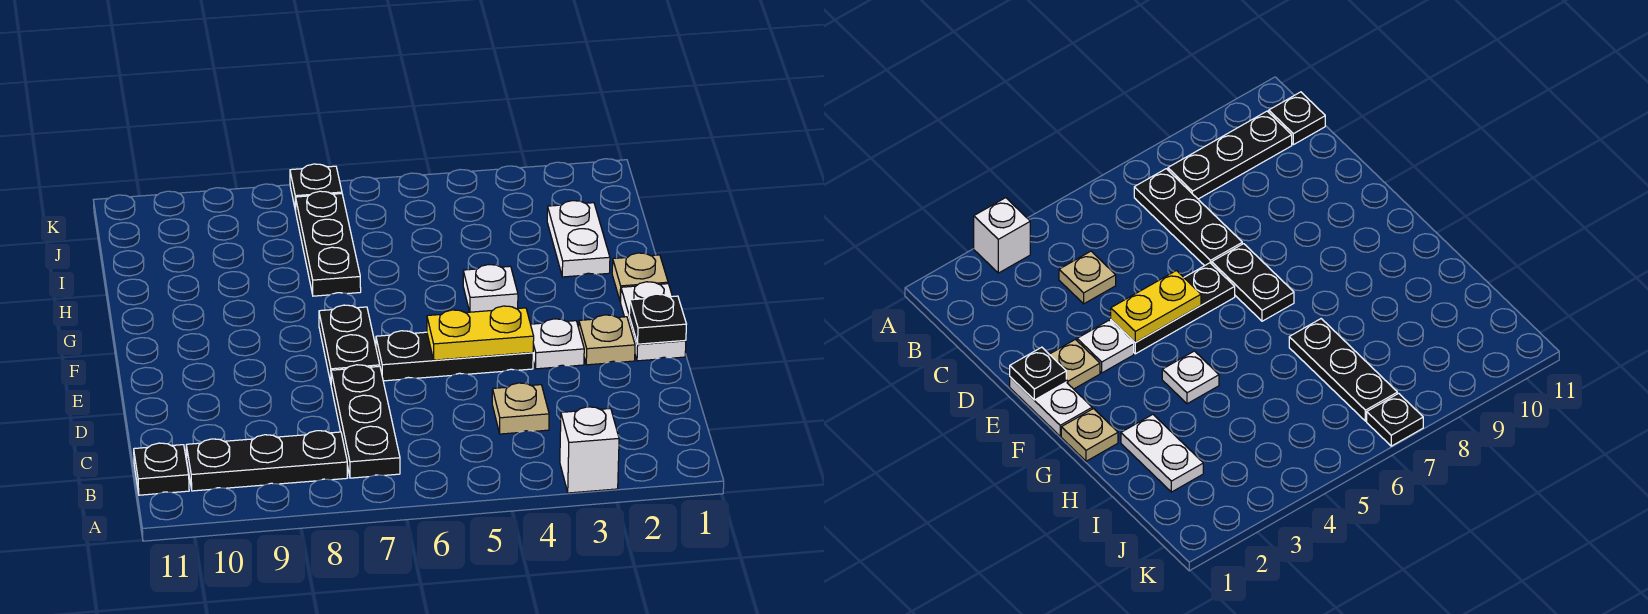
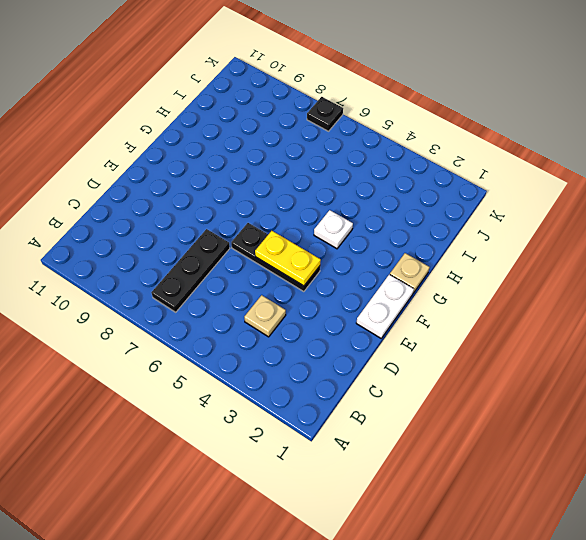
none -> white 1x1 brick [560,407,619,493]
none -> black 1x3 plate [186,431,347,491]
none -> black 1x1 plate [134,443,189,495]

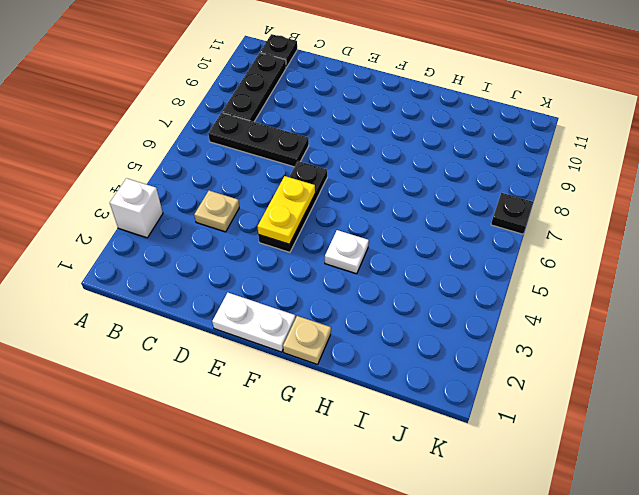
none -> tan 1x1 plate [579,315,635,365]
none -> white 1x1 plate [531,319,584,369]
none -> black 1x2 plate [319,305,380,383]

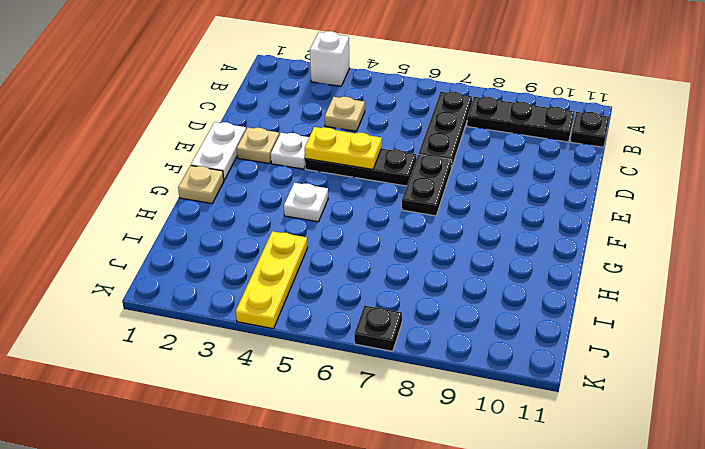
yellow 1x3 plate [236,231,308,329] -> none
none -> white 1x2 plate [547,201,610,277]
none -> black 1x3 plate [295,191,361,296]
none -> black 1x1 plate [629,294,686,344]

